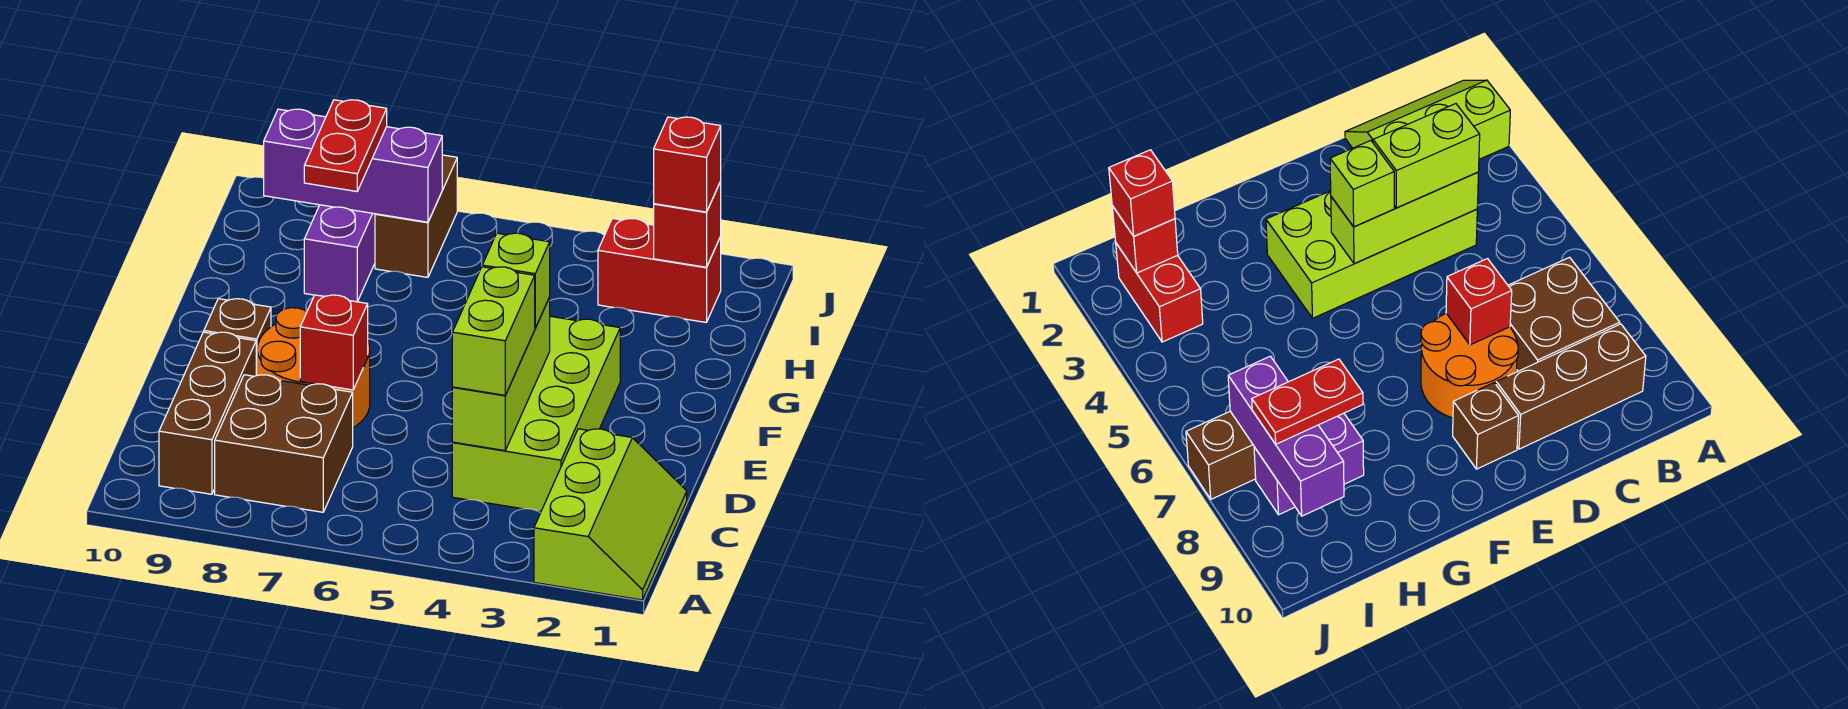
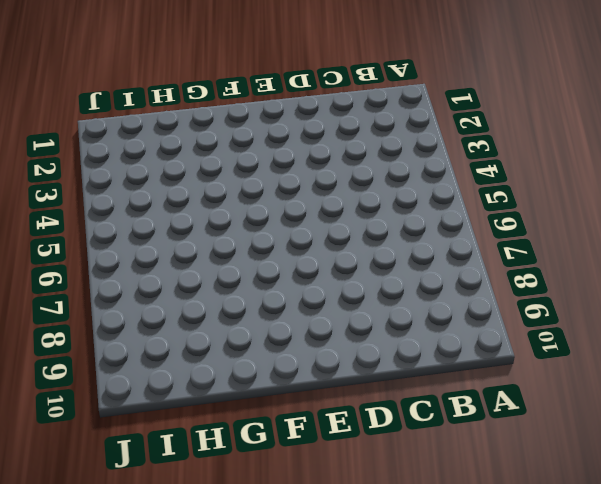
none -> lime 2x3 slope [534,429,687,600]
none -> brown 2x2 brick [215,375,353,512]
none -> brown 1x3 brick [159,332,256,494]

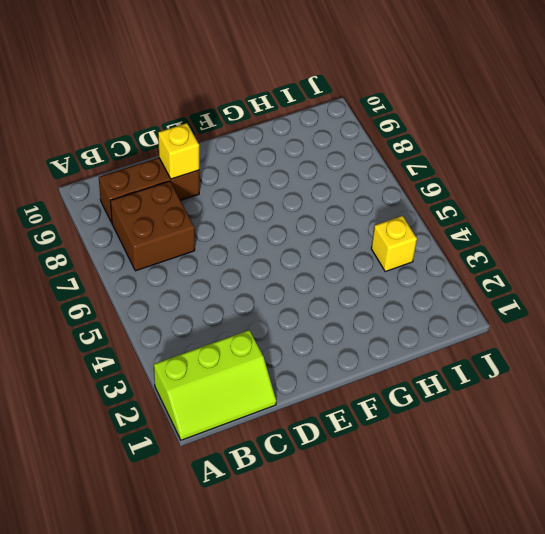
yellow 1x1 brick [158,123,199,179] -> none
yellow 1x1 brick [371,216,417,272] -> none
none -> lime 2x4 brick [452,316,620,512]
none -> orange 2x2 round brick [257,308,370,428]
none -> brown 1x1 brick [204,299,271,376]

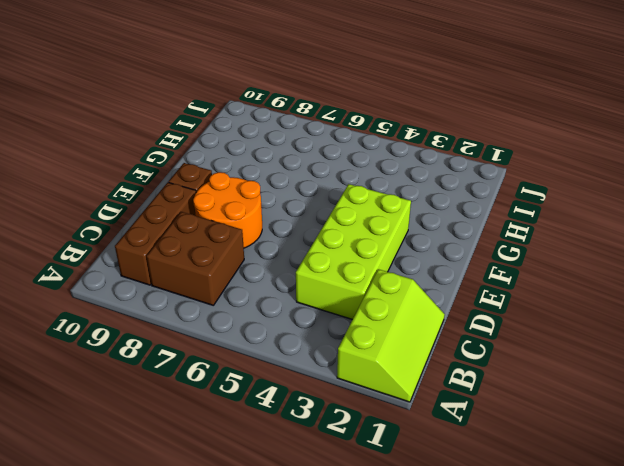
none -> purple 1x2 brick [304,205,375,302]
none -> red 1x2 brick [598,218,721,322]
none -> brown 1x2 brick [375,155,457,277]

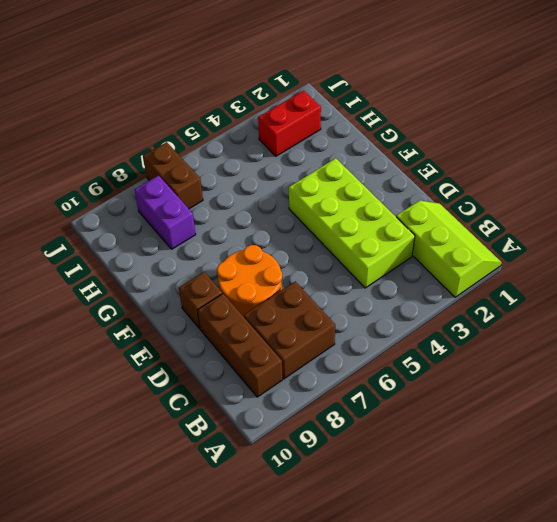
none -> lime 1x3 brick [452,298,550,451]
none -> red 1x1 brick [300,295,368,390]
none -> red 1x1 brick [654,182,721,267]

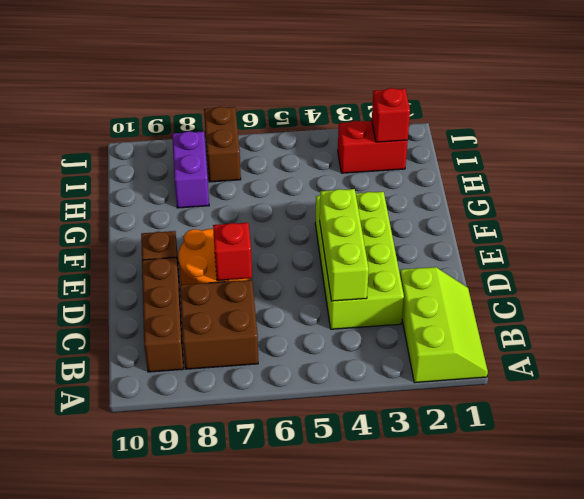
none -> purple 1x3 brick [264,109,442,222]
none -> lime 1x2 brick [452,267,535,395]
none -> lime 1x1 brick [482,233,550,328]

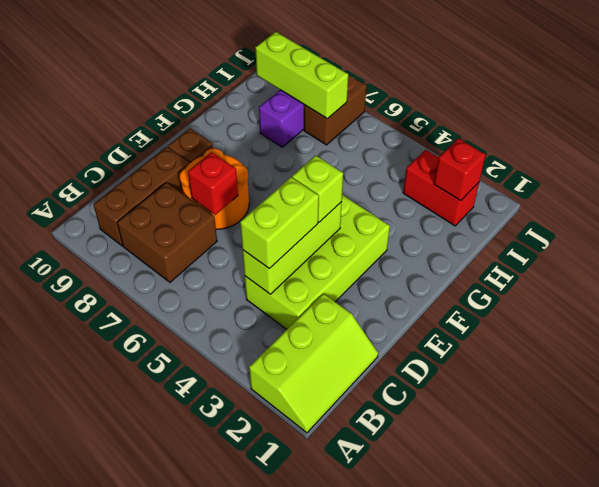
lime 1x3 brick [255,32,348,119] -> purple 1x3 brick [264,109,442,222]
none -> red 1x2 plate [304,100,387,191]
none -> red 1x1 brick [654,117,721,212]

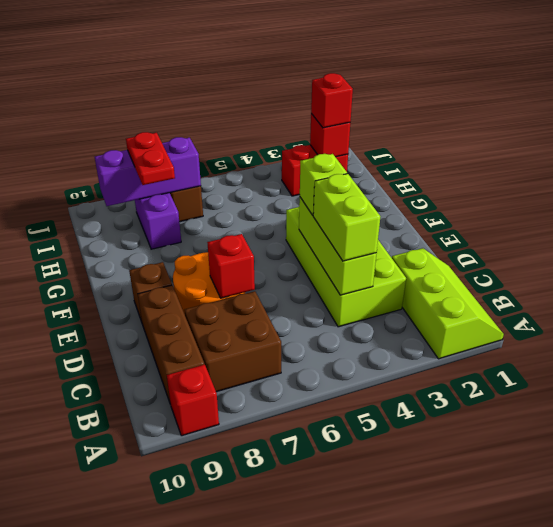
red 1x1 brick [167,364,219,436] -> none

